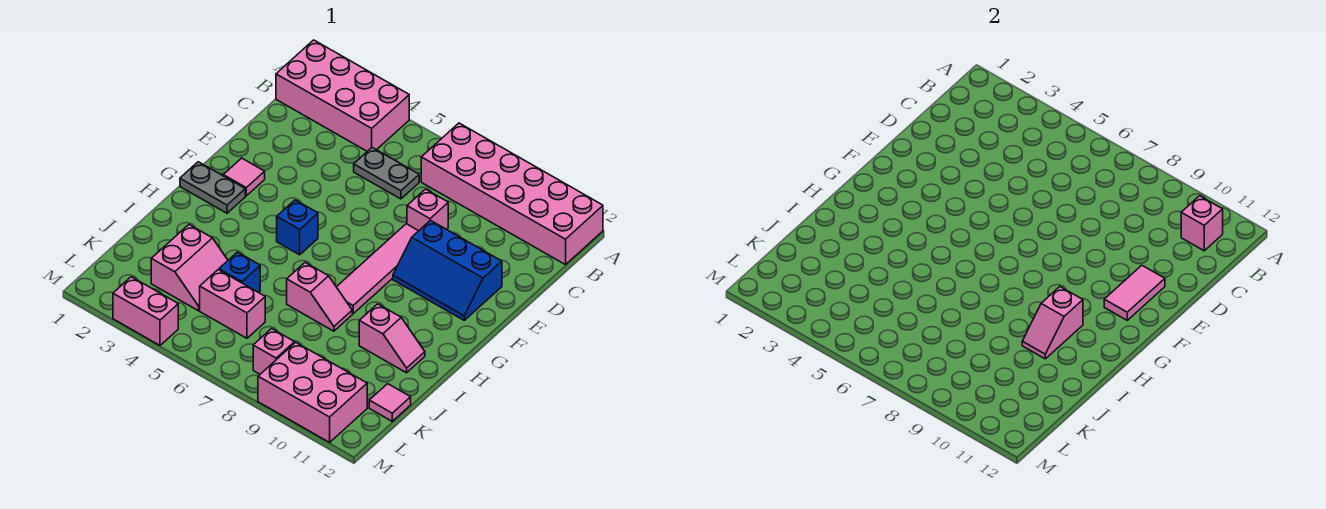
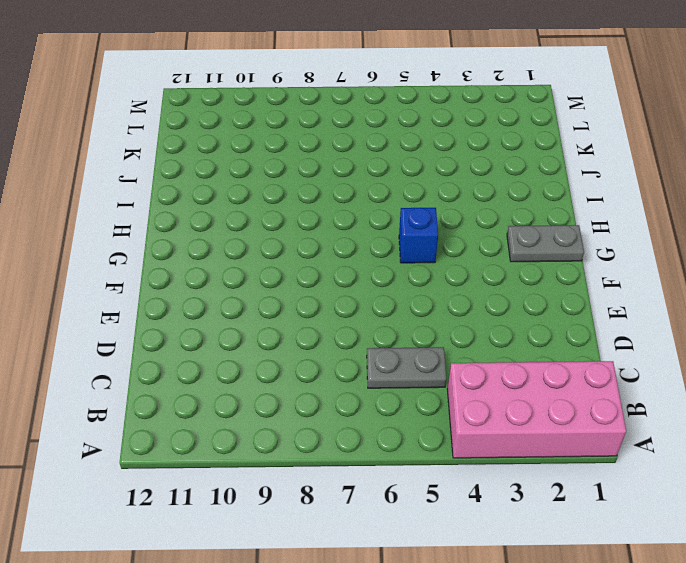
none -> pink 2x6 brick [421,123,603,265]
none -> pink 1x1 brick [407,189,448,231]
none -> pink 1x4 tile [337,224,418,314]

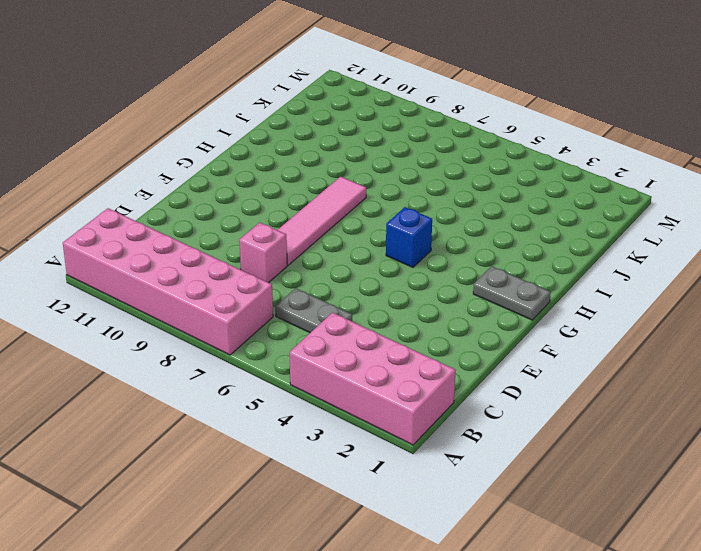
none -> blue 2x3 slope [393,221,502,320]
none -> pink 1x1 tile [223,158,265,196]
none -> pink 1x2 slope [287,263,352,331]

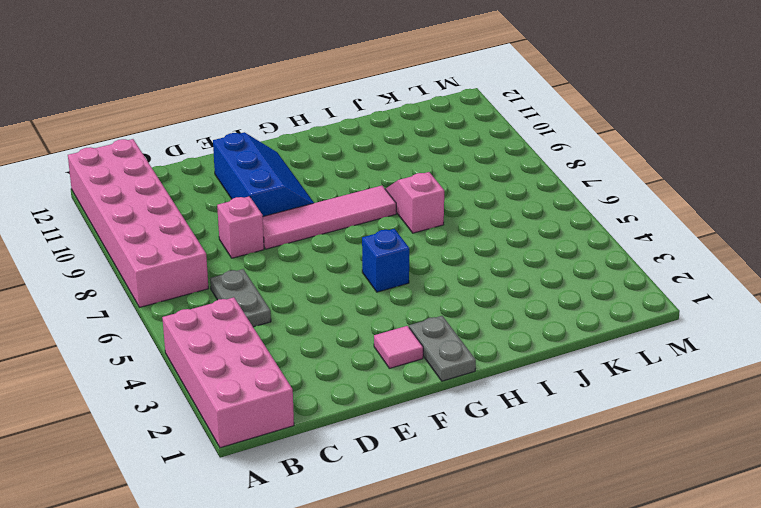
none -> pink 1x2 slope [359,304,425,373]
none -> pink 2x2 slope [151,225,228,311]
none -> blue 1x1 brick [219,252,260,292]

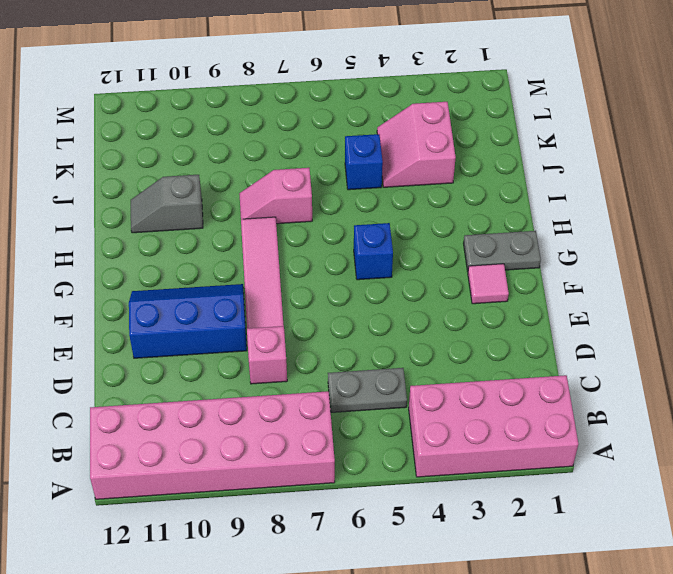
grey 1x2 slope [131,175,203,233] -> pink 1x2 slope [359,304,425,373]
none -> pink 1x2 brick [200,270,265,338]
none -> pink 1x1 tile [369,384,411,421]
none -> pink 1x1 brick [253,329,295,374]

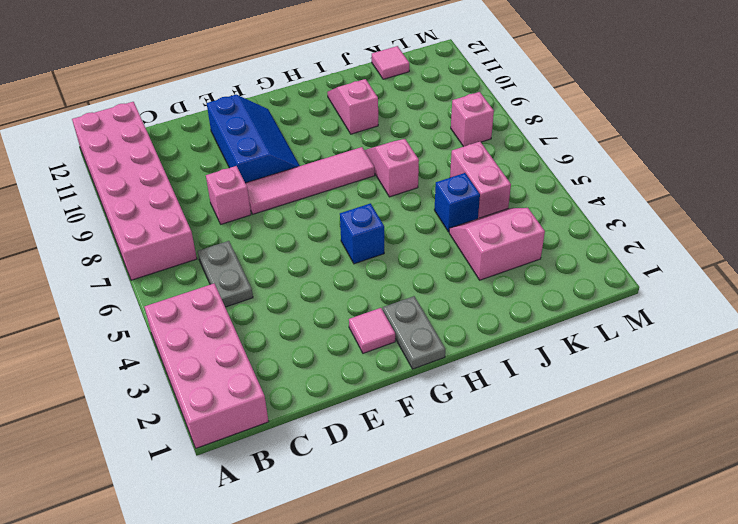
none -> pink 2x3 brick [258,342,367,442]
none -> pink 1x2 brick [113,277,178,345]
none -> pink 1x1 brick [1181,196,1223,251]

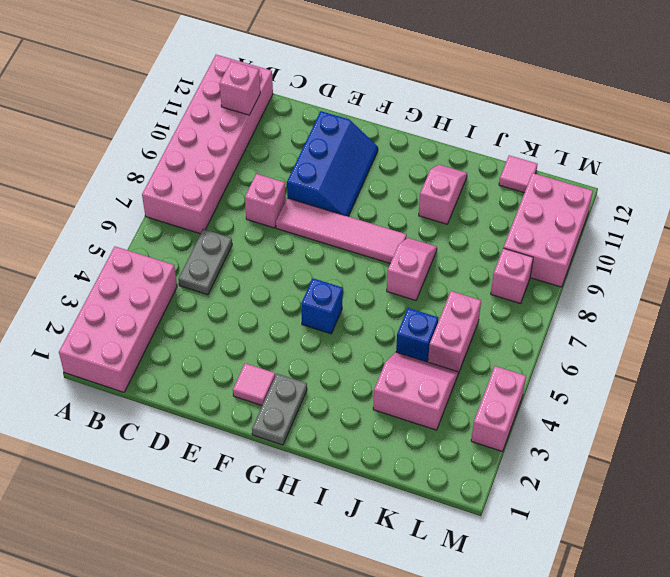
none -> pink 1x2 tile [1104,265,1165,320]
none -> pink 1x2 slope [1022,287,1083,359]

